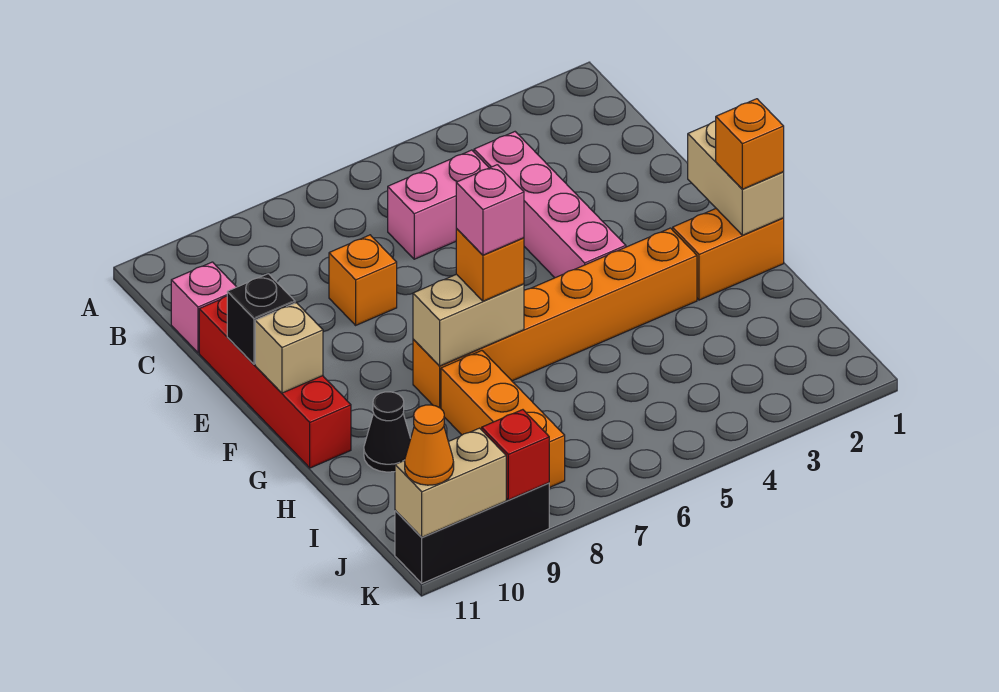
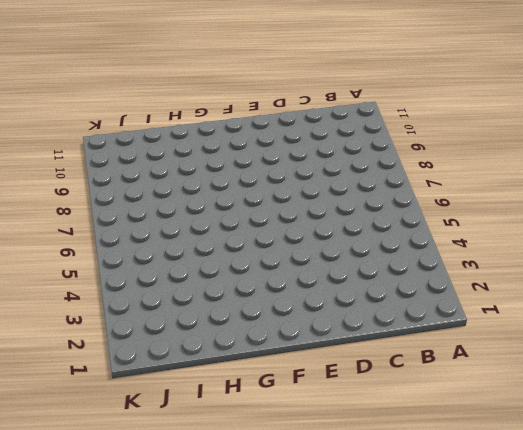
none -> pink 1x4 brick [474,132,626,278]
none -> pink 1x2 brick [388,150,489,259]
none -> pink 1x1 brick [171,262,236,353]

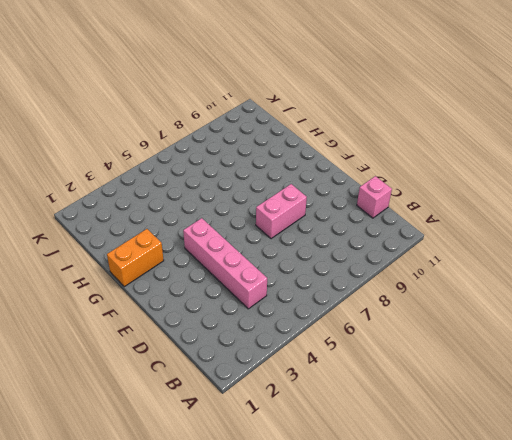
pink 1x2 brick [256,184,307,239] -> pink 1x2 brick moved to [388,150,489,259]
none -> orange 1x1 brick [329,235,397,325]
none -> red 1x4 brick [199,296,351,468]
none -> orange 1x6 brick [413,228,697,408]

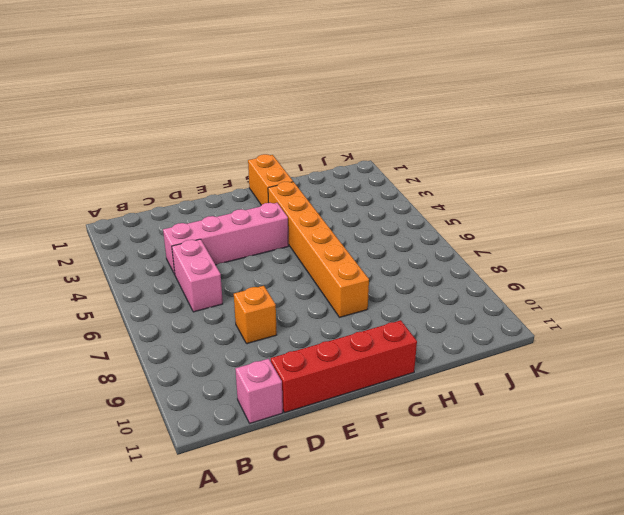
none -> orange 1x3 brick [441,351,565,488]
none -> black 1x1 cone [364,392,411,472]
none -> black 1x3 brick [395,483,549,583]

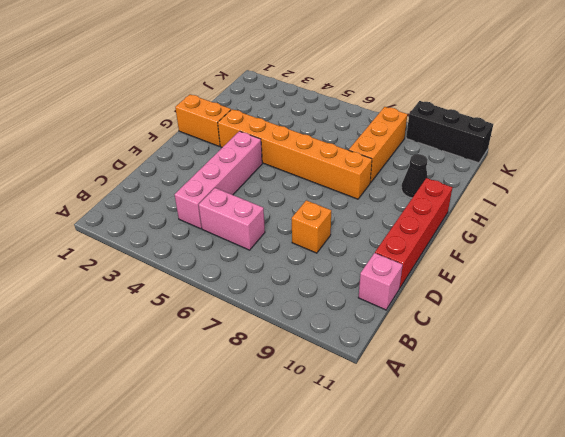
none -> black 1x1 brick [227,274,295,364]
none -> tan 1x2 brick [688,121,784,235]
none -> tan 1x1 brick [255,303,323,393]

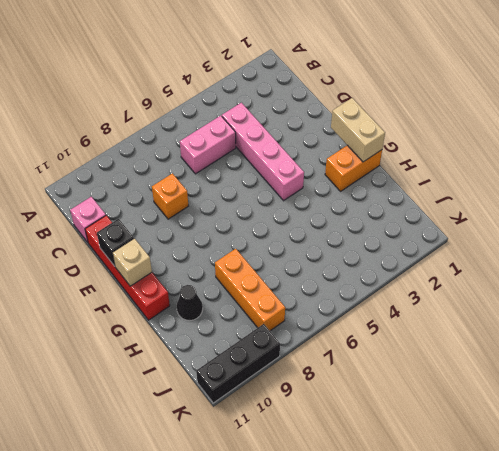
none -> orange 1x6 brick [413,228,697,408]
none -> tan 1x2 brick [413,274,524,366]
none -> red 1x1 brick [482,410,549,500]

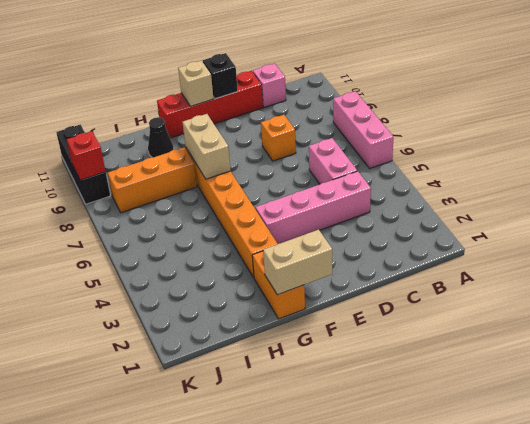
pink 1x3 brick [333,91,393,168] -> none
none -> tan 1x2 brick [395,428,506,537]
none -> orange 1x1 brick [716,99,784,189]
none -> orange 1x1 brick [456,229,524,301]

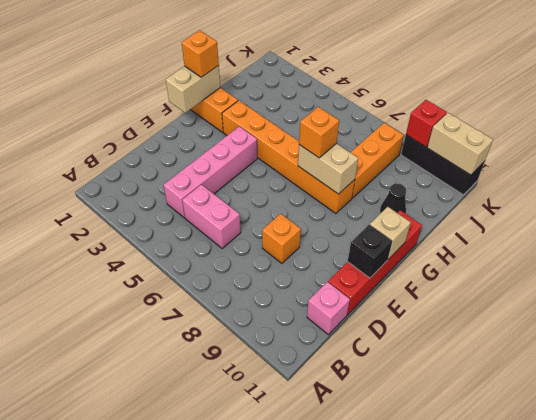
none -> orange 1x1 cone [405,405,454,485]
none -> pink 1x1 brick [456,165,524,255]

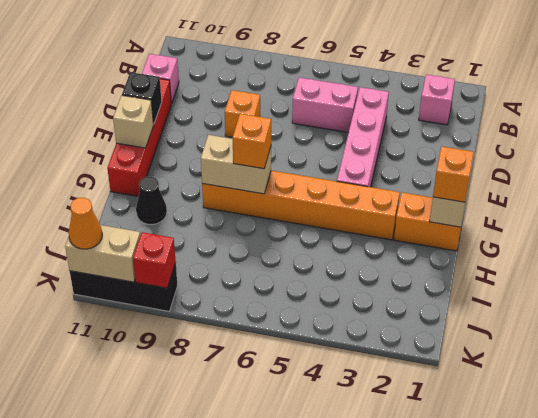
pink 1x1 brick [419,74,455,125] -> pink 1x1 brick moved to [456,165,524,255]
none -> orange 1x3 brick [441,351,565,488]

